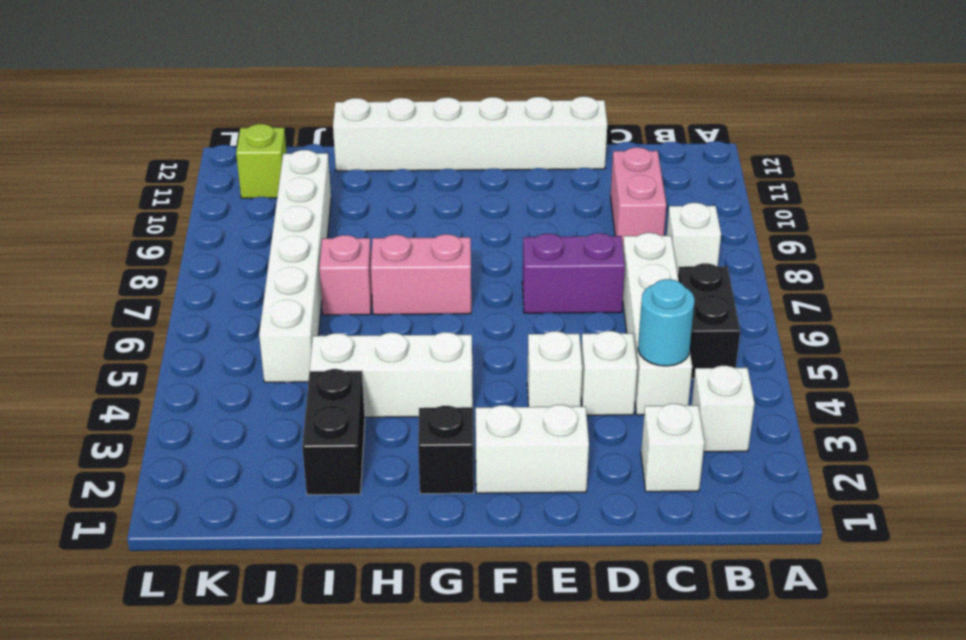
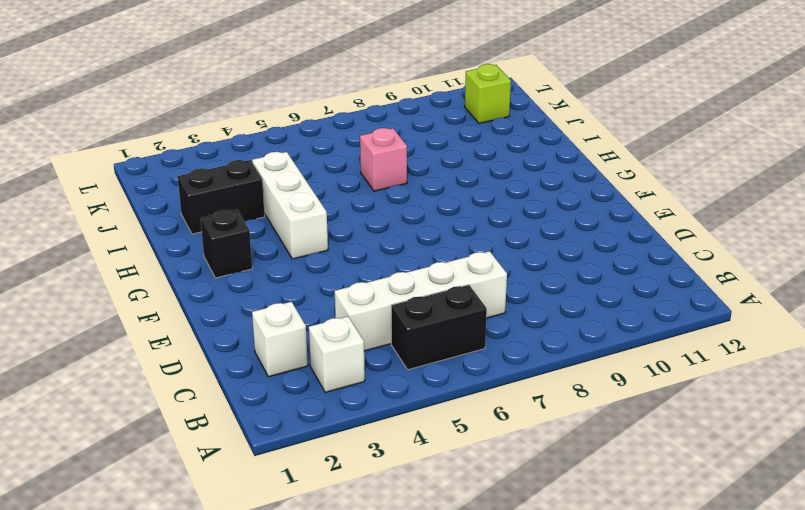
none -> white 1x1 brick [667,203,721,274]
none -> pink 1x2 brick [610,147,666,246]
none -> white 1x1 brick [581,331,637,415]

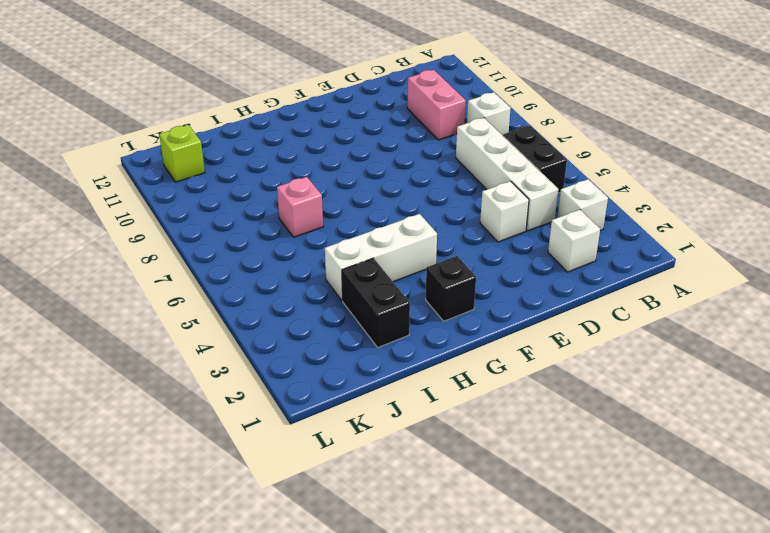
none -> purple 1x2 brick [522,233,625,313]
none -> white 1x6 brick [333,97,607,171]
none -> white 1x2 brick [476,405,589,493]

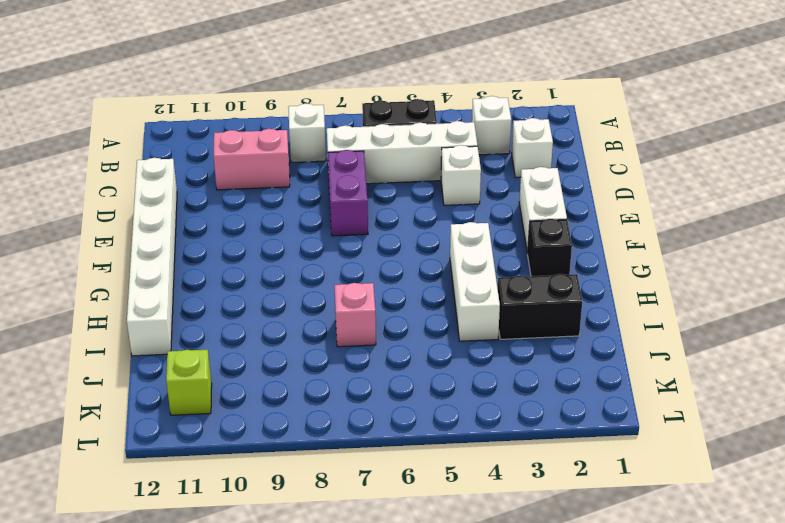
none -> white 1x1 brick [527,331,582,407]
none -> pink 1x2 brick [371,234,471,315]
none -> white 1x6 brick [259,150,331,382]

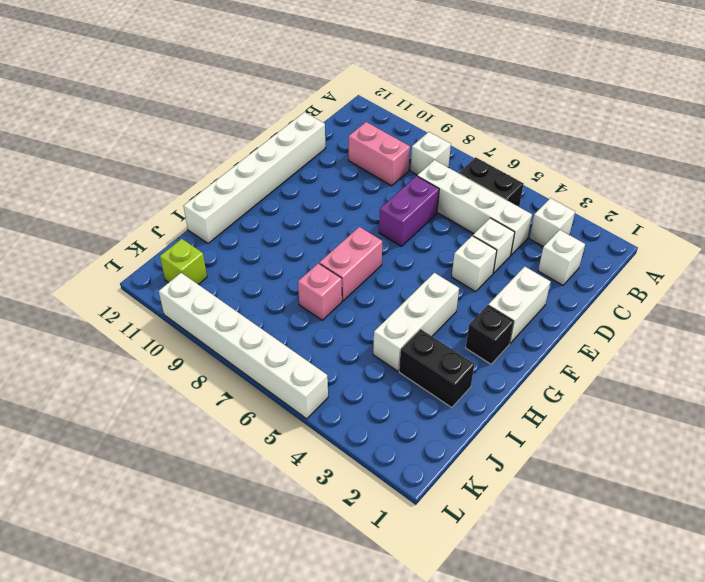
white 1x6 brick [159,273,328,419] -> white 1x6 brick moved to [259,150,331,382]
none -> cyan 1x1 round brick [638,279,695,366]

